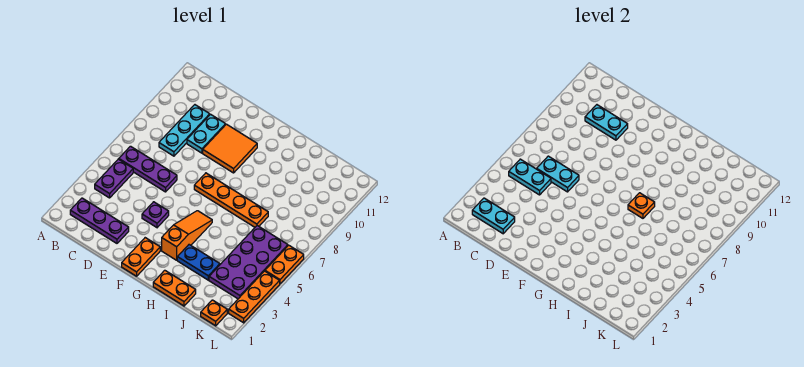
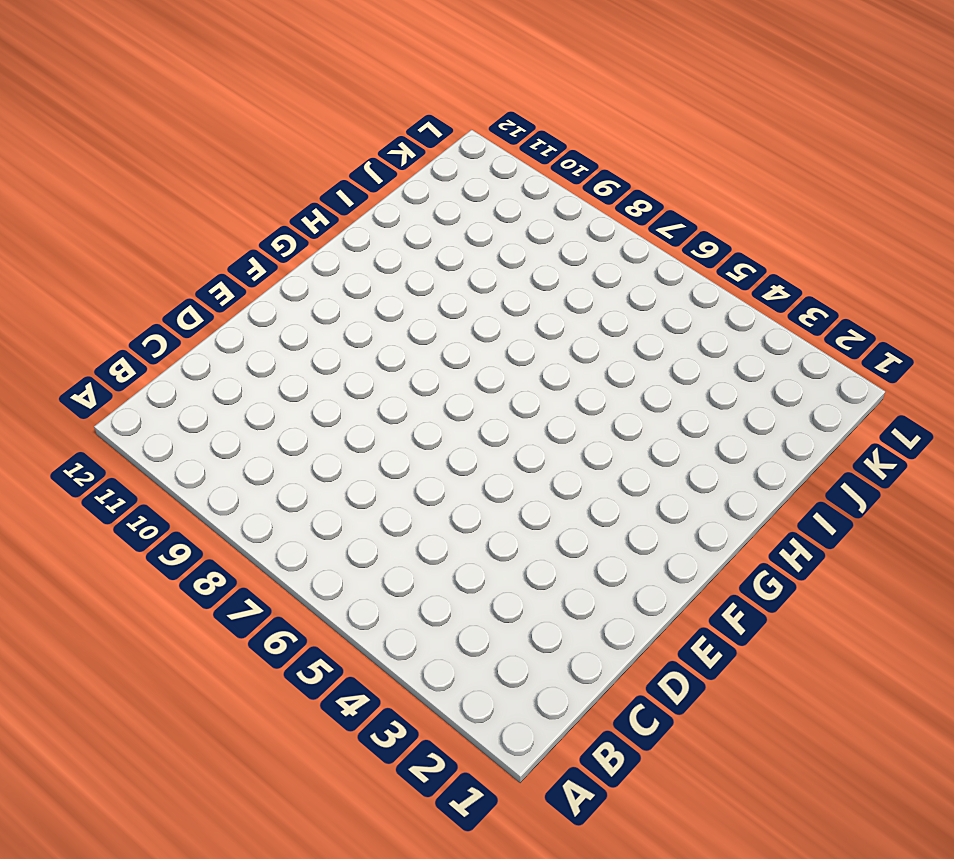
none -> purple 1x3 plate [70,198,129,243]
none -> purple 1x2 plate [95,159,133,198]
none -> purple 1x3 plate [119,146,177,192]

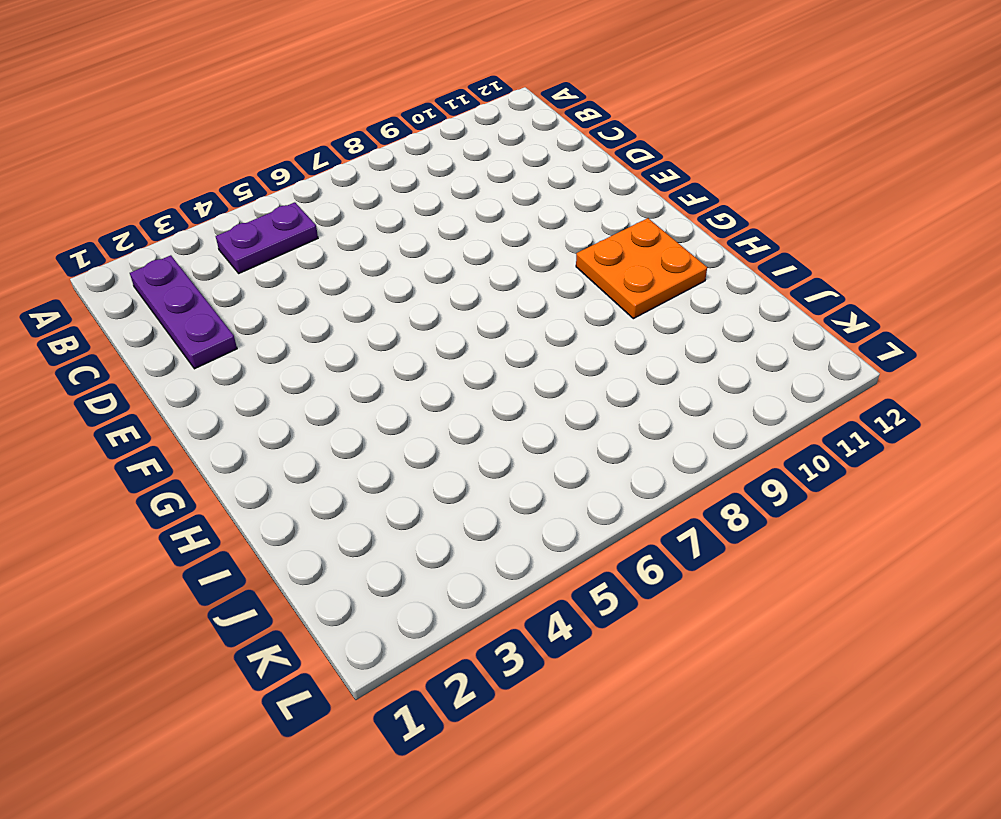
orange 2x2 plate [576,218,707,319] -> none
none -> purple 1x3 plate [119,146,177,192]
none -> cyan 1x3 plate [159,105,210,156]
none -> cyan 1x2 plate [187,114,226,153]

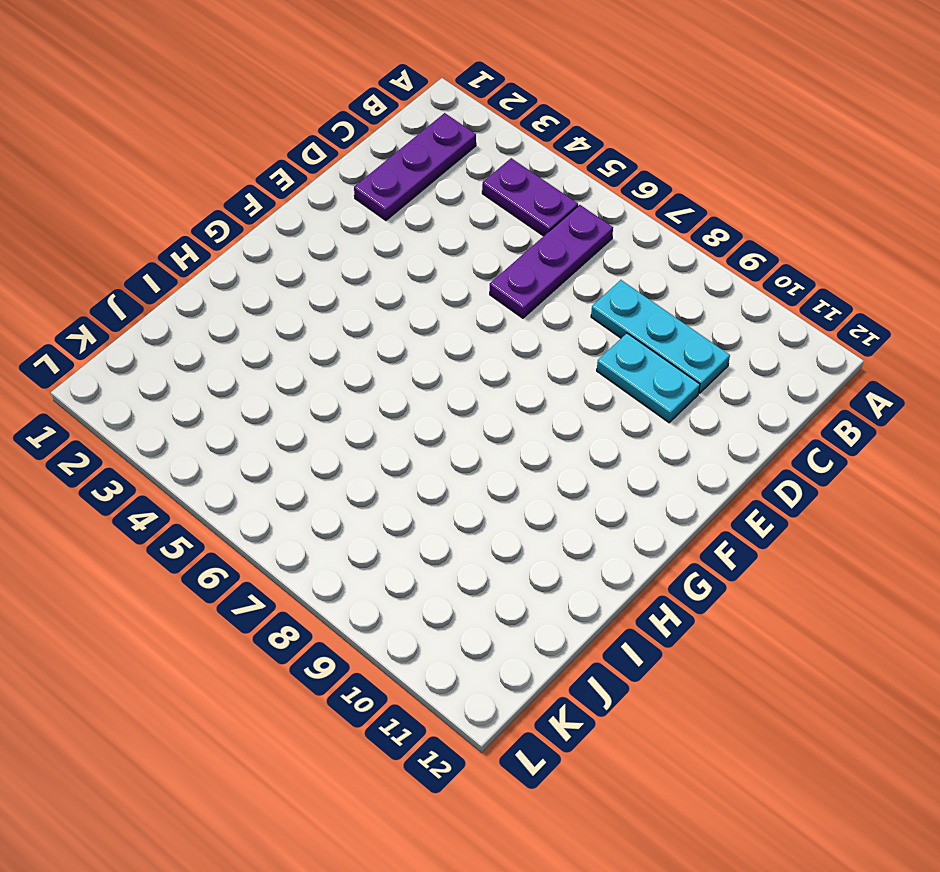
none -> purple 1x1 plate [142,202,169,228]
none -> orange 2x2 tile [203,124,257,173]
none -> orange 1x2 plate [122,238,160,276]

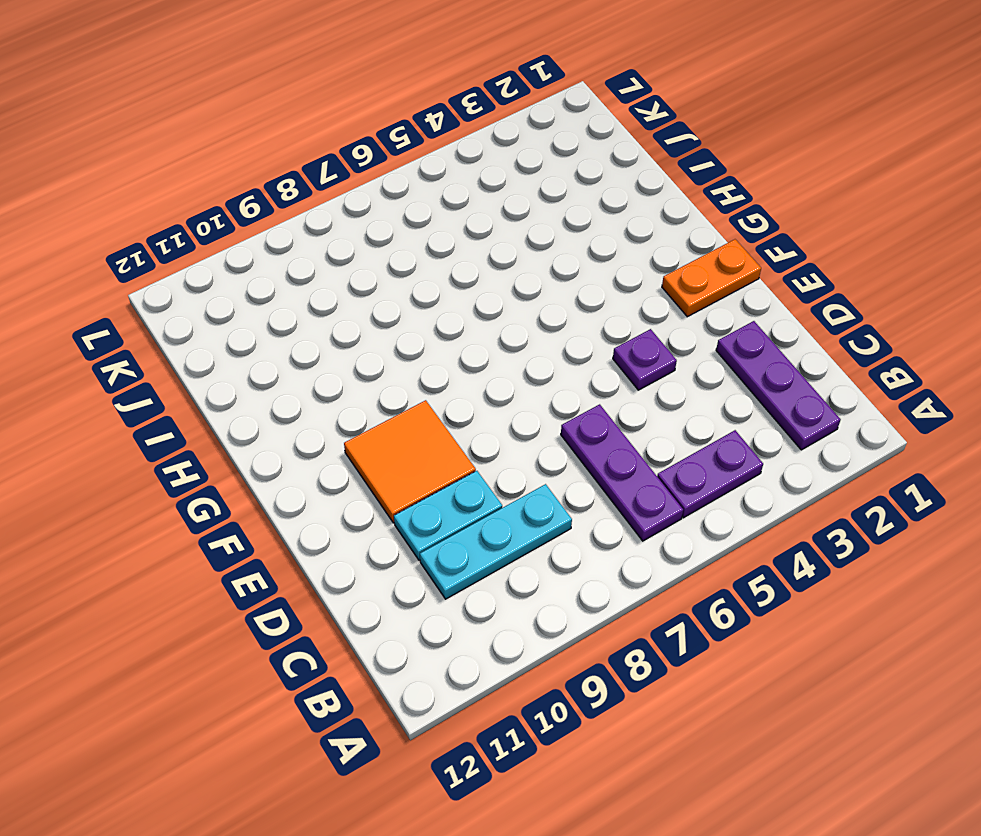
none -> orange 1x4 plate [194,173,268,227]
none -> orange 1x3 slope [162,211,212,260]
none -> orange 1x2 plate [153,270,196,306]

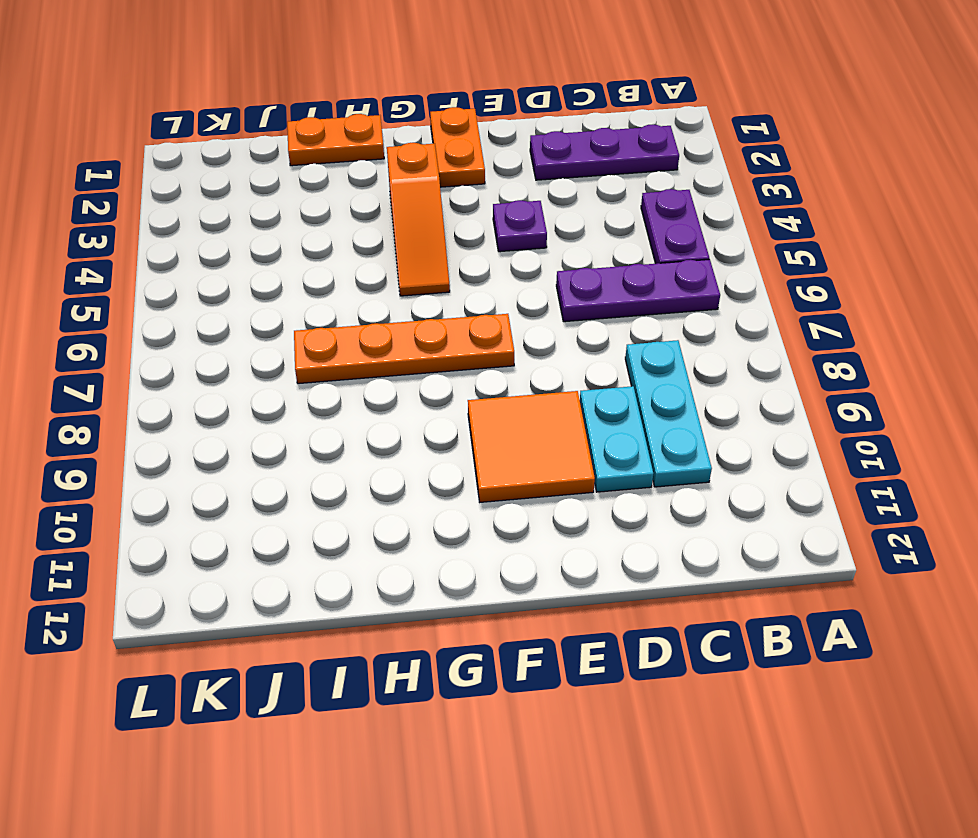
none -> blue 1x2 plate [177,245,220,280]
none -> purple 2x4 plate [209,226,288,299]
none -> orange 1x1 plate [201,300,227,326]

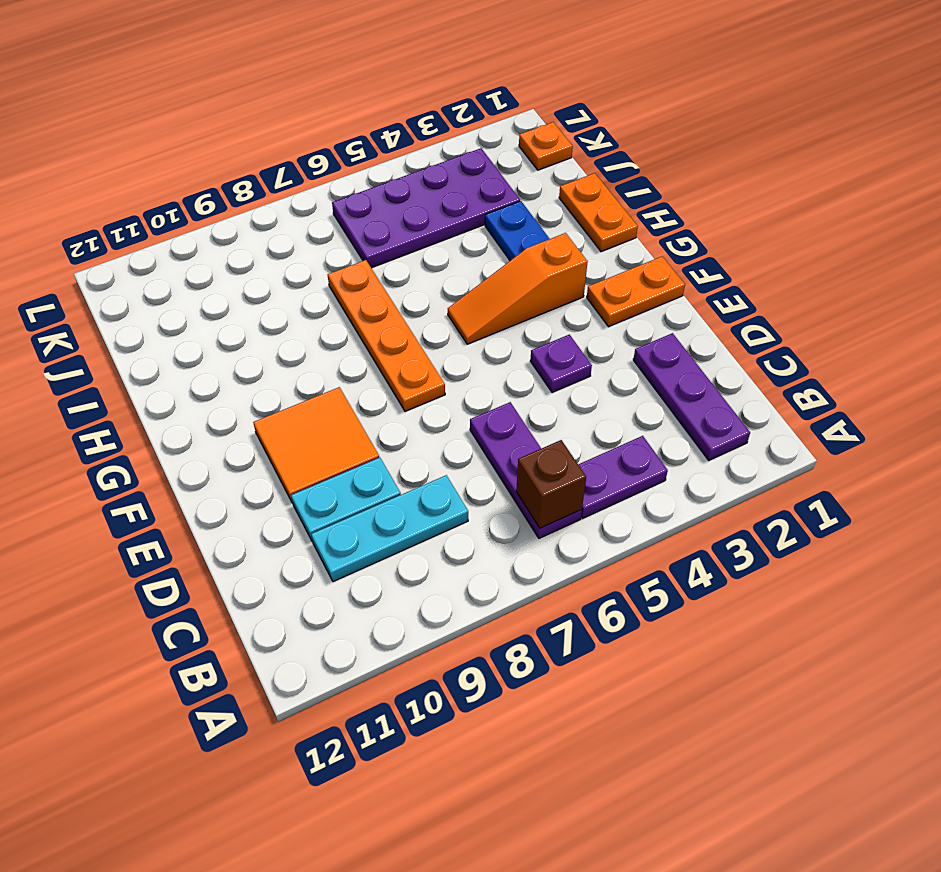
brown 1x1 brick [516,440,586,528] -> none
none -> orange 1x3 plate [229,271,280,323]
none -> orange 1x2 plate [265,245,304,284]
none -> cyan 1x2 plate [472,198,515,234]

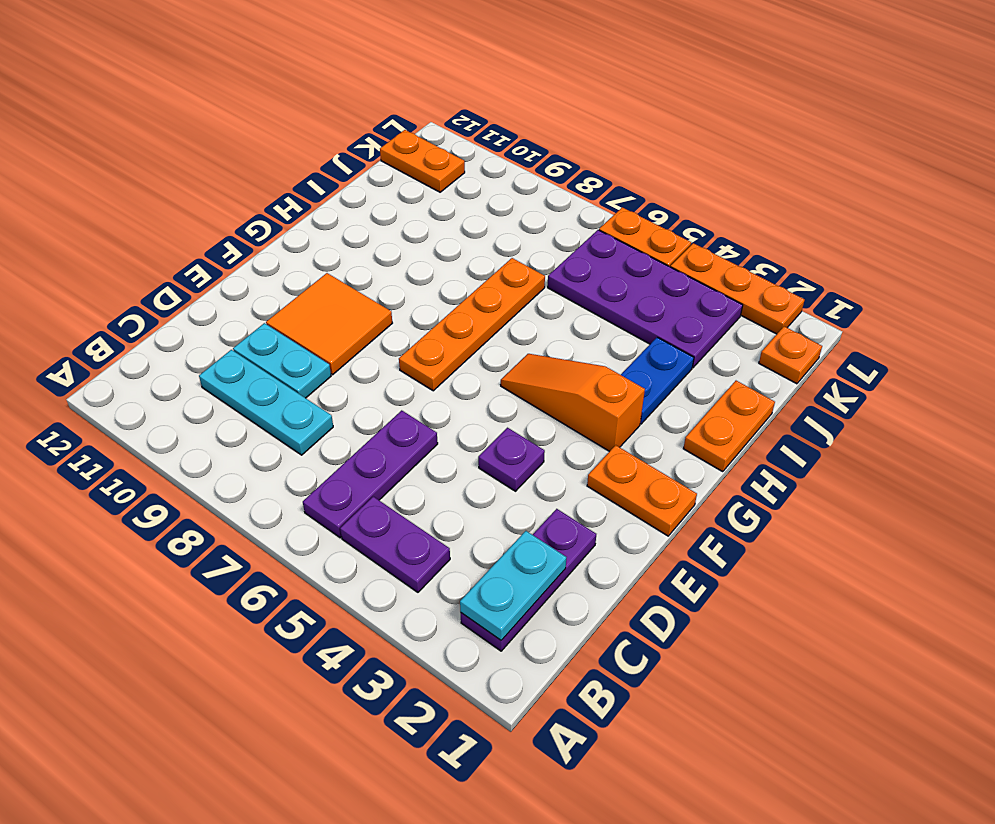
orange 1x2 plate [380,130,465,192] -> none
none -> cyan 1x2 plate [509,159,551,195]
none -> cyan 1x2 plate [537,156,579,192]
none -> cyan 1x2 plate [585,105,628,140]

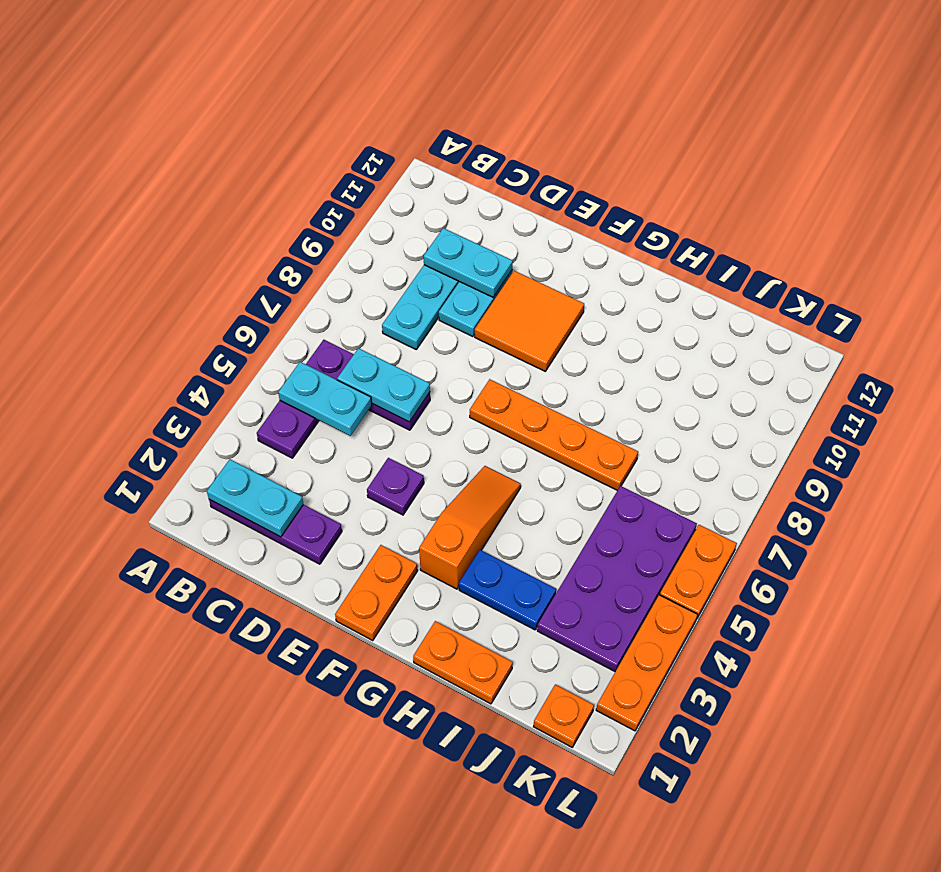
none -> orange 1x1 plate [628,193,655,218]

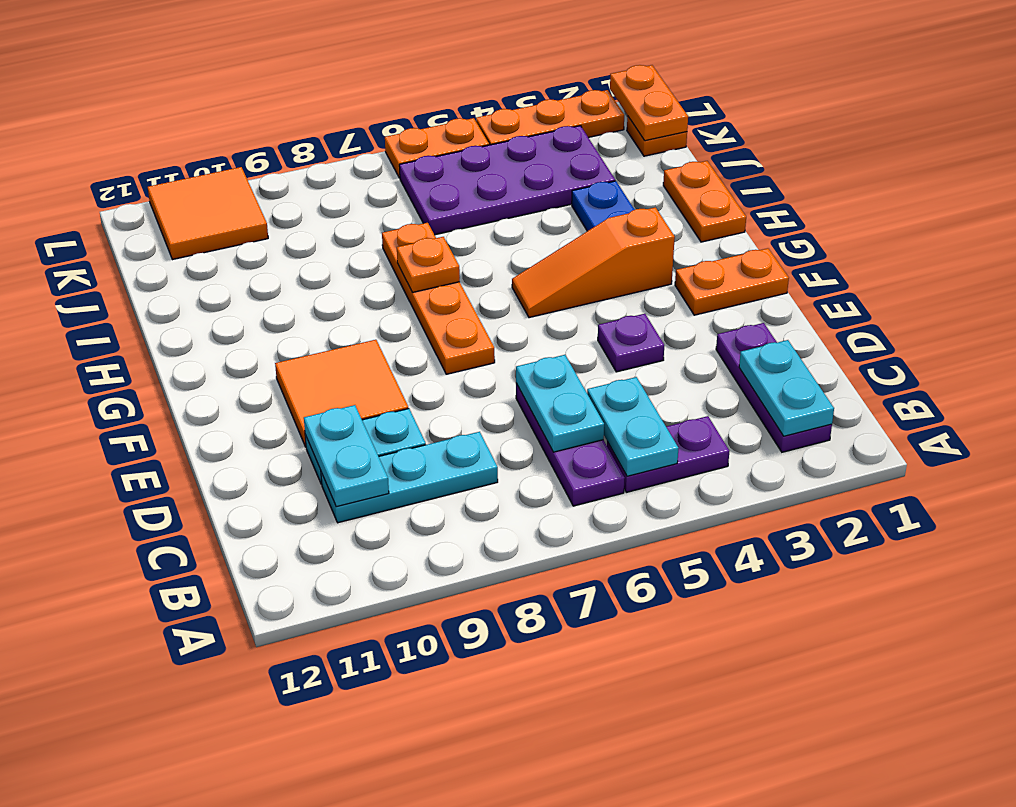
orange 1x2 plate [610,65,688,141] -> none
orange 2x2 tile [148,167,268,260] -> none

